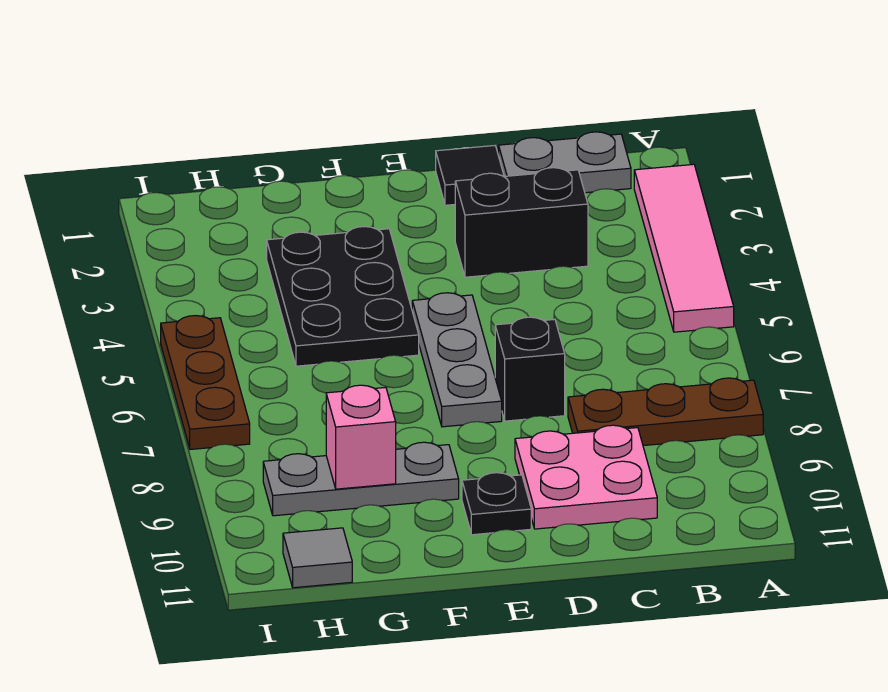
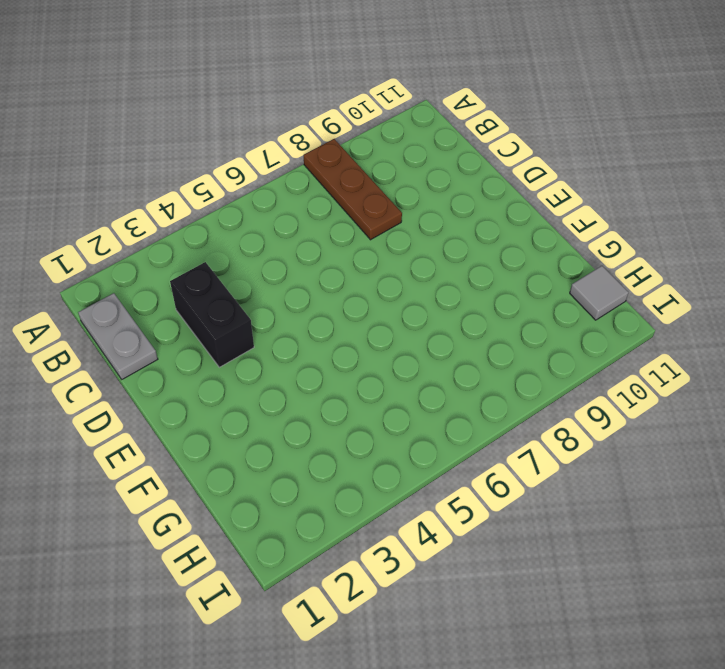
none -> pink 1x4 tile [634,164,734,332]
none -> pink 2x2 plate [515,425,657,529]
none -> black 1x1 tile [436,146,504,205]

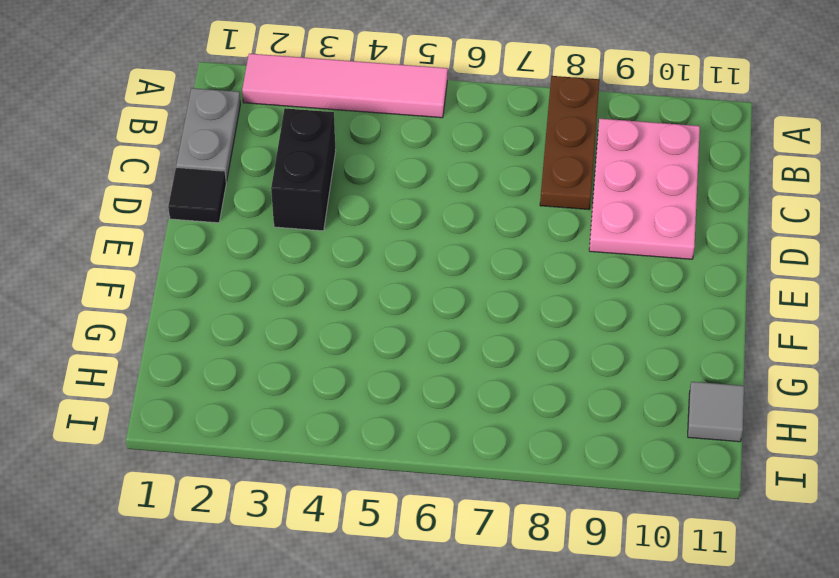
pink 2x3 plate [589,119,700,259] -> pink 2x2 plate [515,425,657,529]
none -> black 1x1 brick [495,317,565,421]
none -> grey 1x3 plate [412,293,502,427]
none -> black 1x1 plate [462,473,531,535]

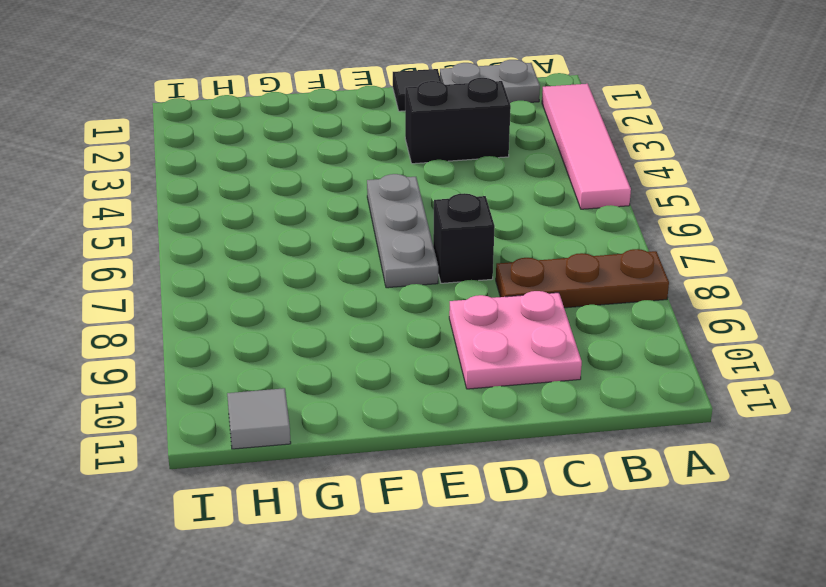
none -> black 1x1 plate [462,473,531,535]
none -> black 2x3 plate [267,227,419,366]
none -> grey 1x3 plate [263,442,459,516]

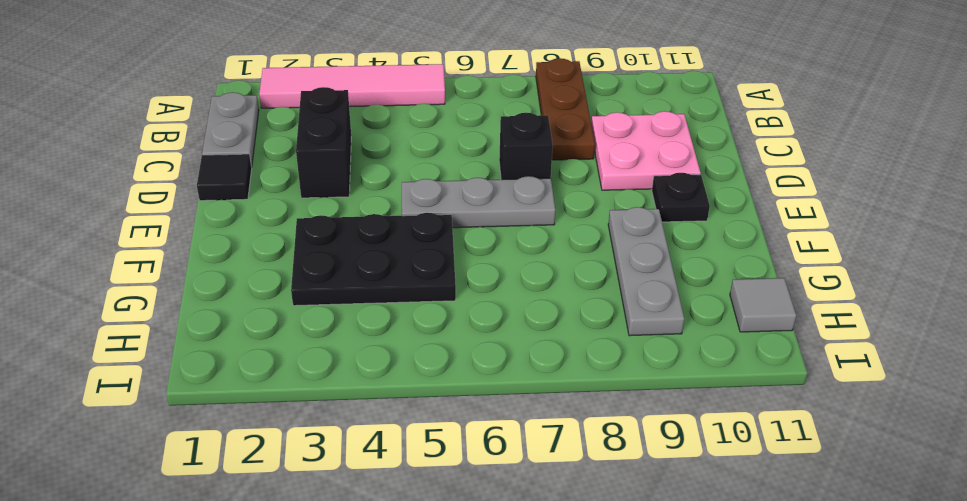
none -> brown 1x3 plate [161,316,250,449]
none -> pink 1x1 brick [326,385,396,489]

